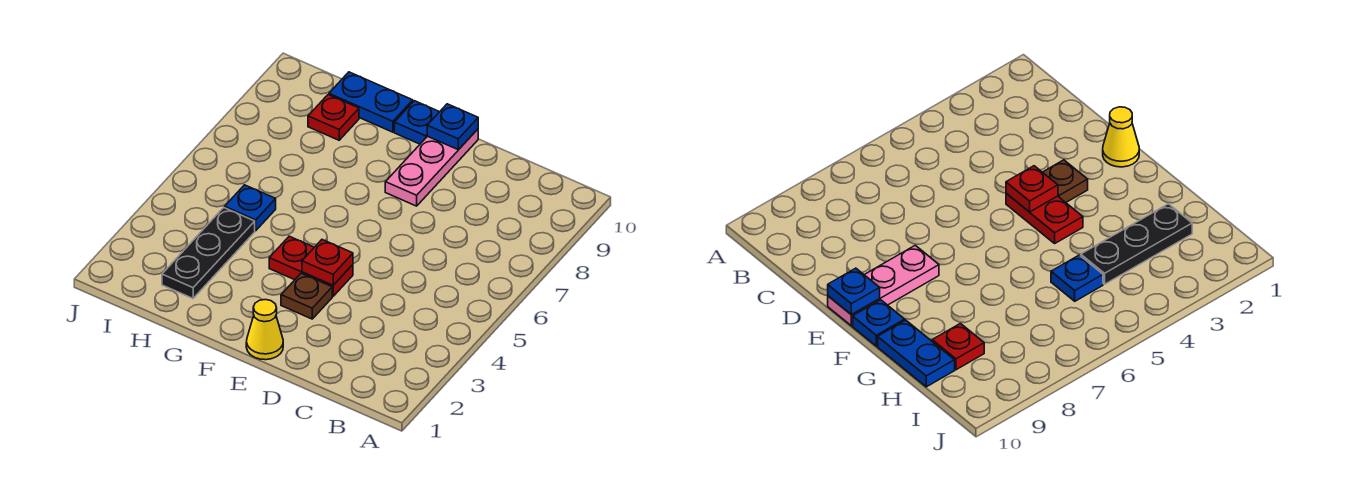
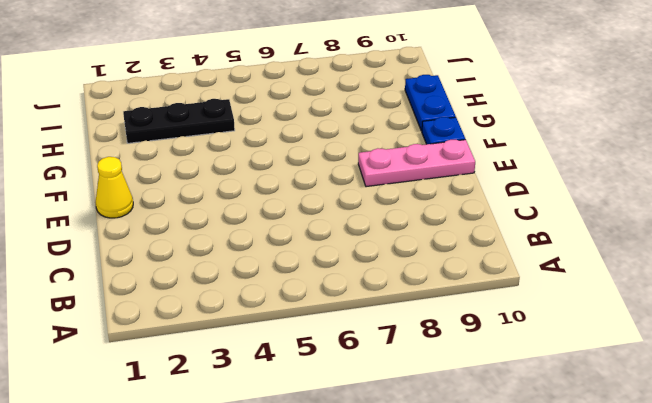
none -> brown 1x1 plate [281,273,332,319]
none -> red 1x2 plate [269,236,353,296]

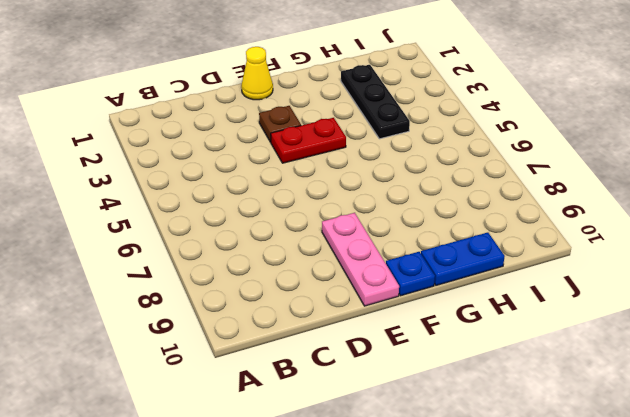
none -> blue 1x1 plate [225,185,276,231]
none -> red 1x1 plate [308,95,359,140]

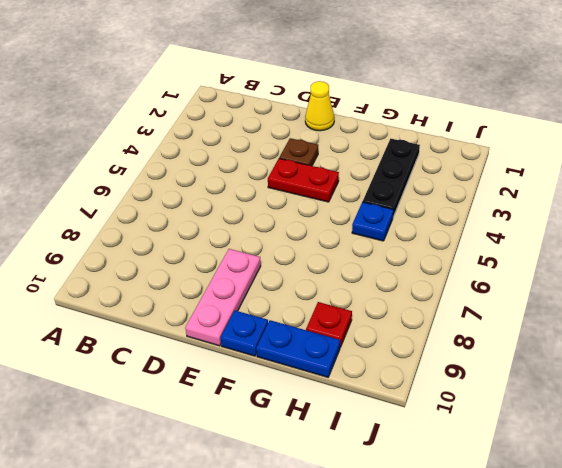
none -> red 1x1 plate [302,240,353,285]
none -> blue 1x1 plate [427,104,478,150]

